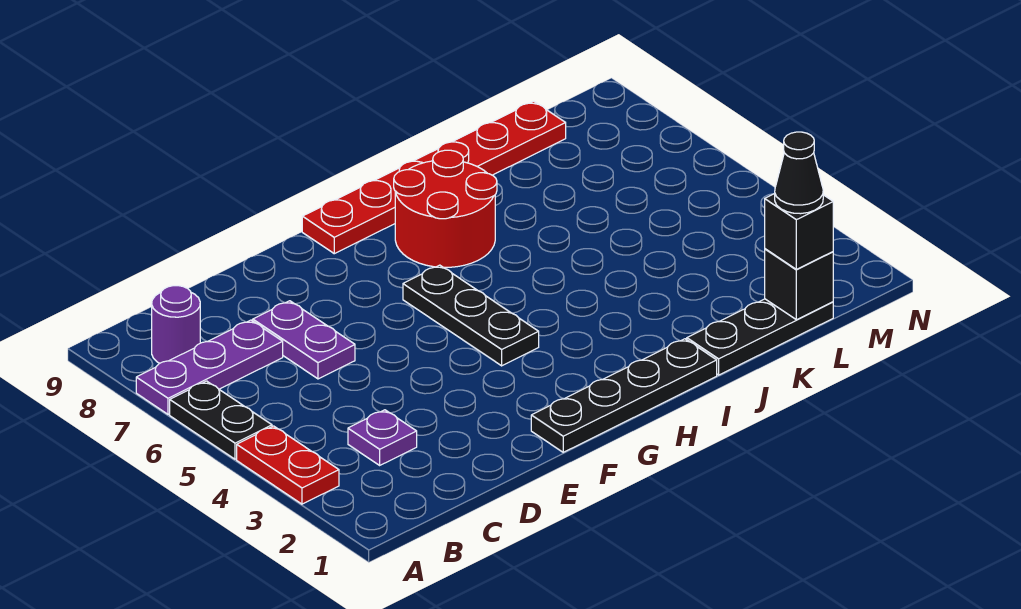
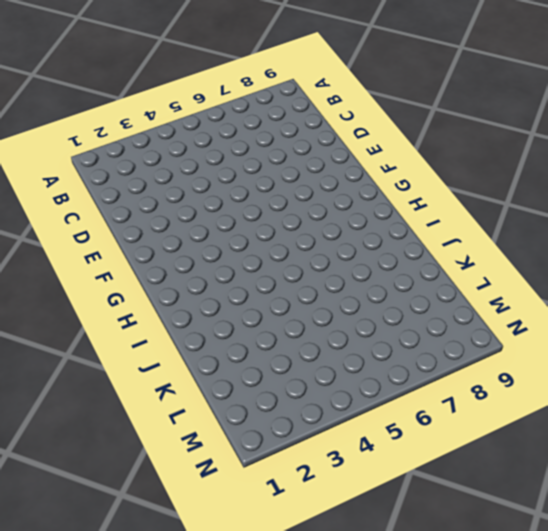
none -> red 1x2 plate [237,426,339,504]
none -> black 1x2 plate [170,381,272,459]
none -> purple 1x3 plate [136,320,283,414]

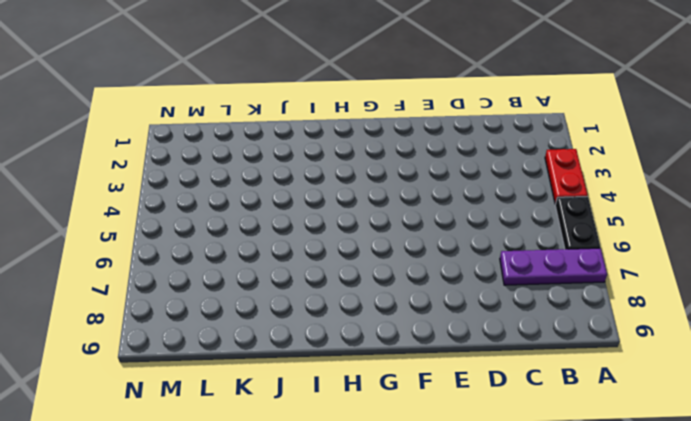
none -> purple 1x1 round brick [152,286,200,363]
none -> purple 1x1 plate [348,410,417,465]
none -> purple 1x2 plate [253,301,355,379]

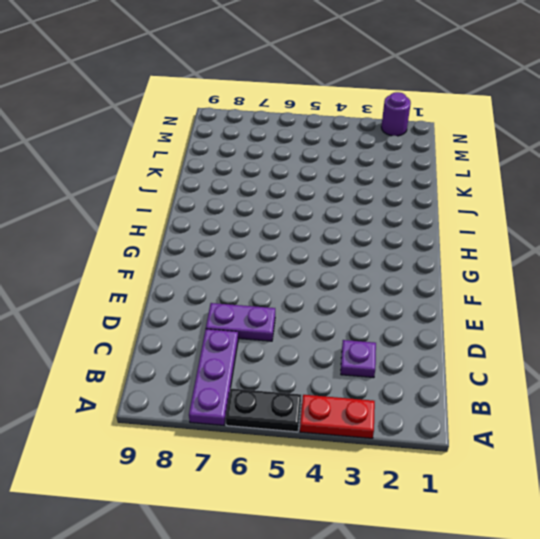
purple 1x1 round brick [381,92,411,136] -> purple 1x1 round brick moved to [152,286,200,363]
none -> black 1x4 plate [531,339,717,452]
none -> black 1x3 plate [403,265,539,366]
none -> red 1x6 plate [302,101,566,254]

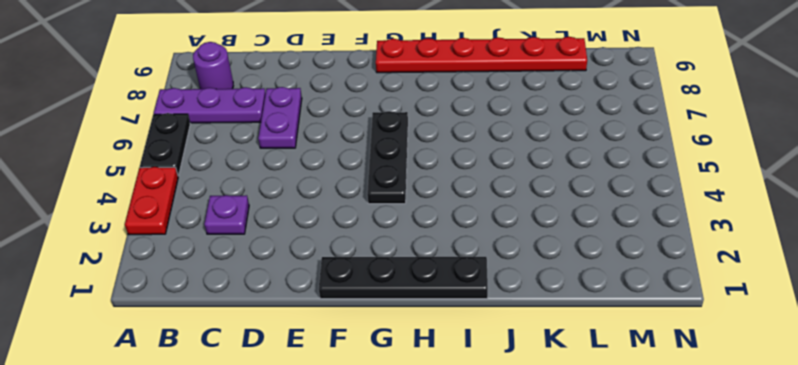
none -> red 2x2 round brick [394,150,497,267]
none -> black 1x3 plate [687,299,833,375]
none -> black 1x1 brick [765,249,833,320]

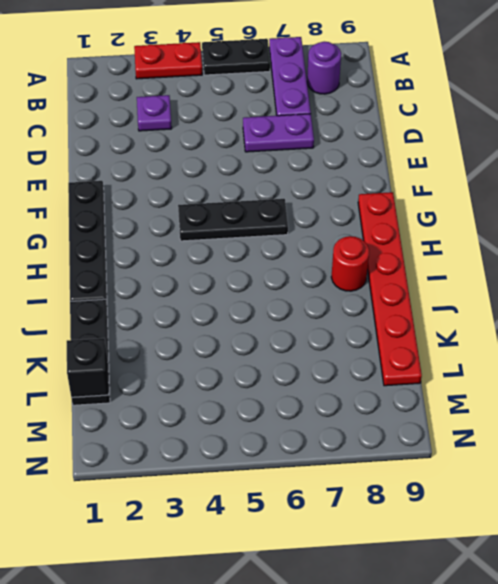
red 1x1 round brick [331,236,369,291] -> red 2x2 round brick [394,150,497,267]
none -> black 1x1 brick [765,194,833,269]
none -> black 1x1 cone [775,132,823,214]

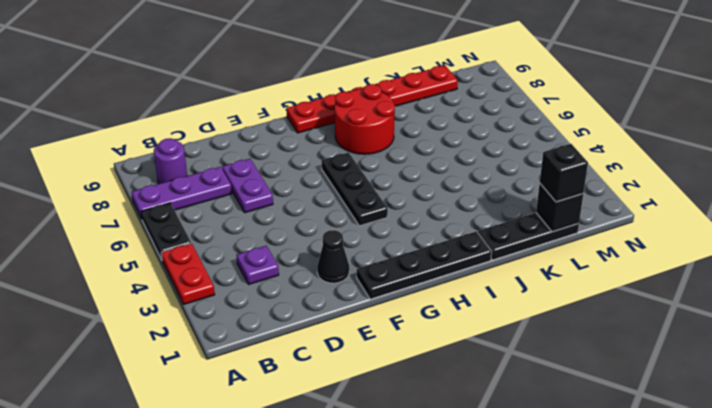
black 1x1 cone [317,230,349,283] -> black 1x1 cone moved to [775,132,823,214]

